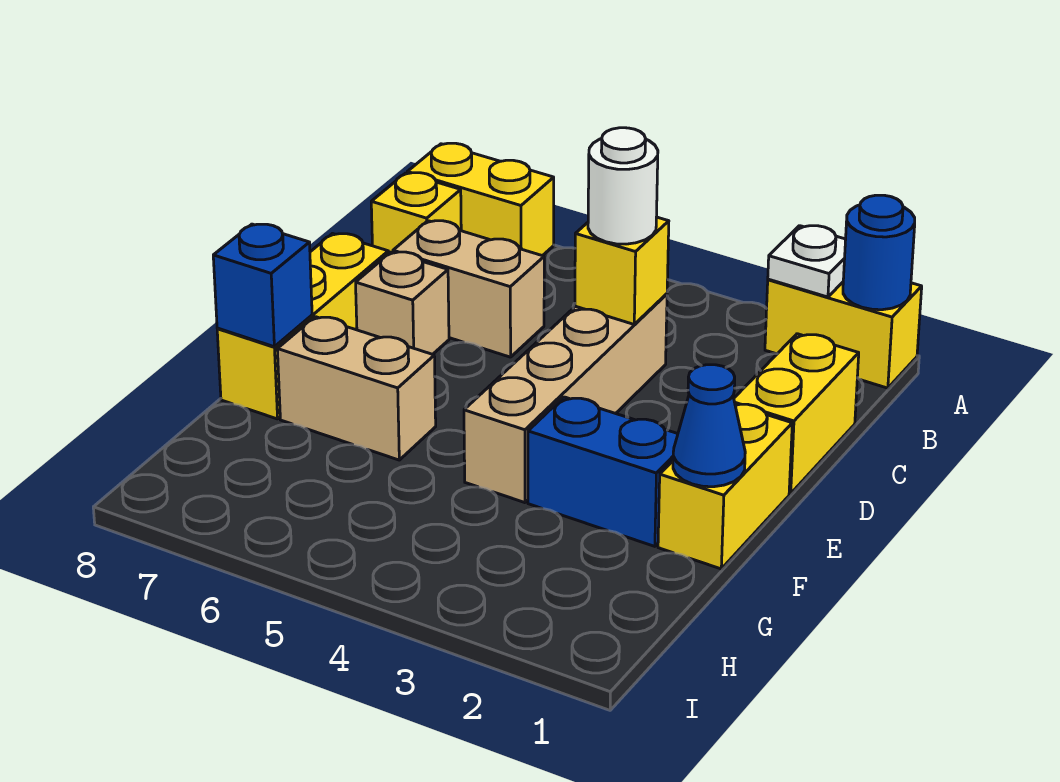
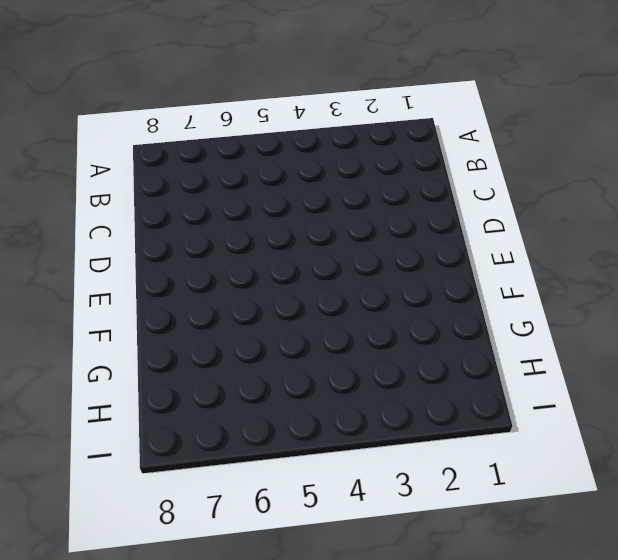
none -> yellow 1x2 brick [765,279,922,388]
none -> yellow 1x2 brick [407,143,554,256]
none -> yellow 1x1 brick [371,173,461,254]

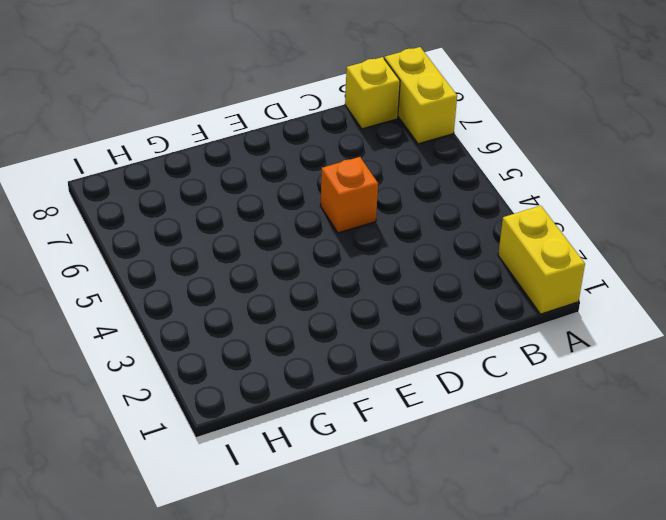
orange 1x1 brick [320,157,378,233] -> none
none -> yellow 1x2 brick [734,334,859,494]
none -> tan 1x4 brick [464,294,667,503]
none -> tan 1x2 brick [393,221,544,357]

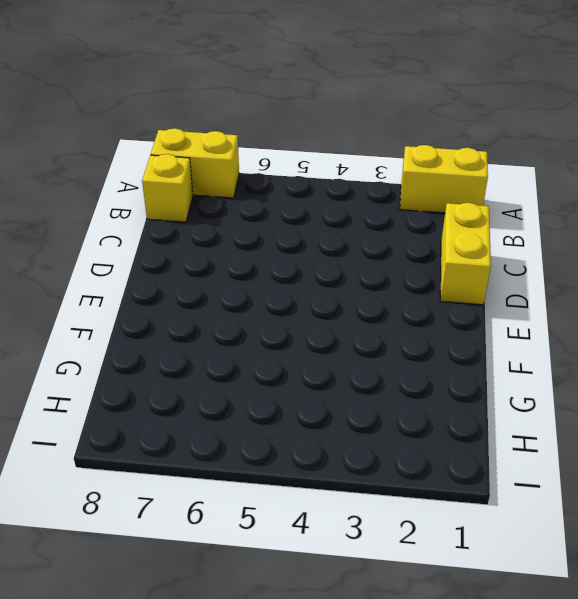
none -> tan 1x4 brick [464,294,667,503]
none -> tan 1x2 brick [393,221,544,357]
none -> tan 1x1 brick [356,252,449,354]

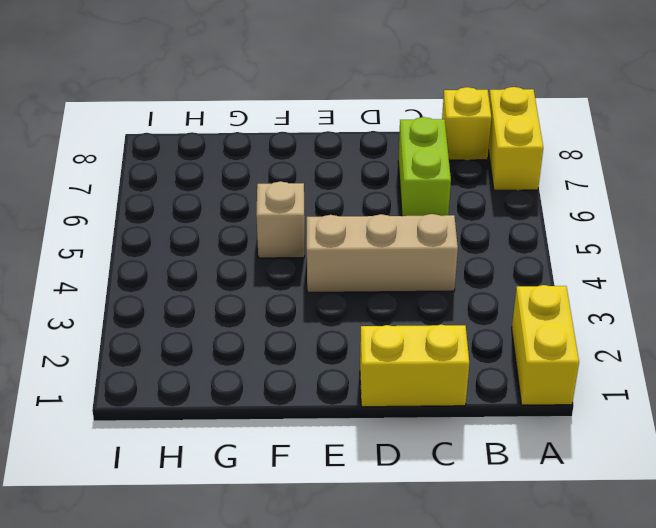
tan 1x3 brick [307,214,458,292] -> tan 1x4 brick [464,294,667,503]
lime 1x2 brick [398,117,451,216] -> tan 1x2 brick [393,221,544,357]
tan 1x1 brick [256,181,305,258] -> tan 1x1 brick moved to [356,252,449,354]
none -> yellow 1x3 brick [217,234,388,419]
none -> yellow 1x2 brick [658,404,792,569]
none -> blue 1x2 brick [528,397,678,546]

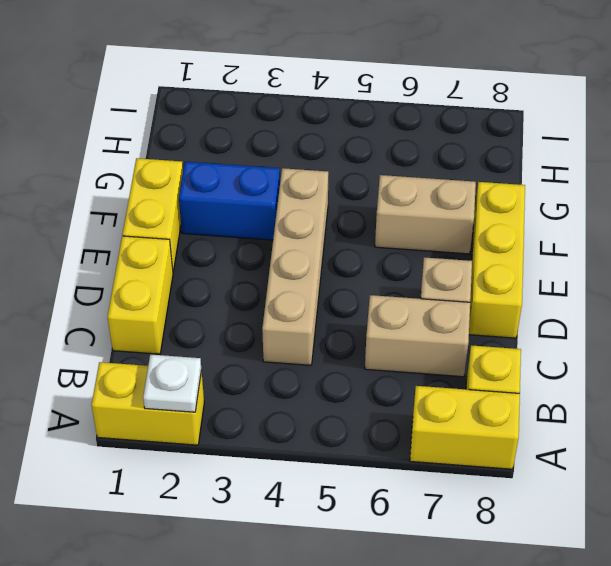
none -> blue 1x1 round brick [843,195,915,310]
none -> yellow 1x1 brick [575,217,669,324]
none -> blue 1x1 cone [673,365,745,487]

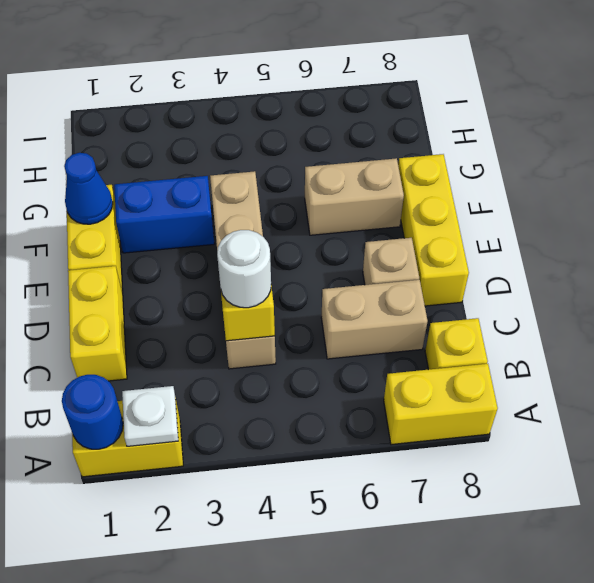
none -> blue 1x1 brick [213,224,312,347]

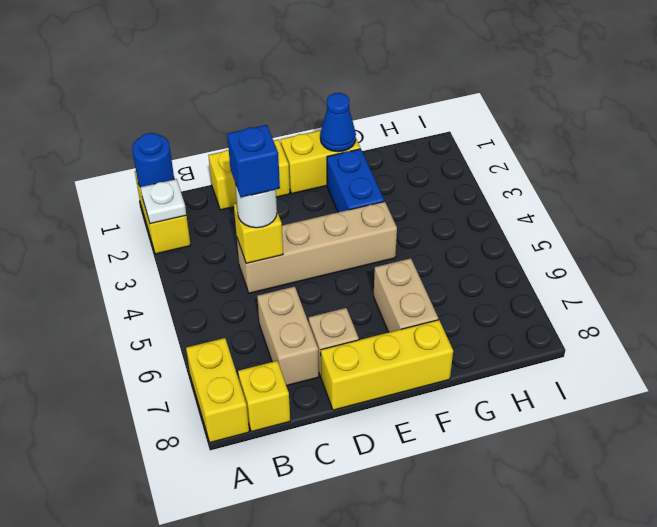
blue 1x1 brick [227,125,280,197] -> blue 1x1 brick moved to [213,224,312,347]

